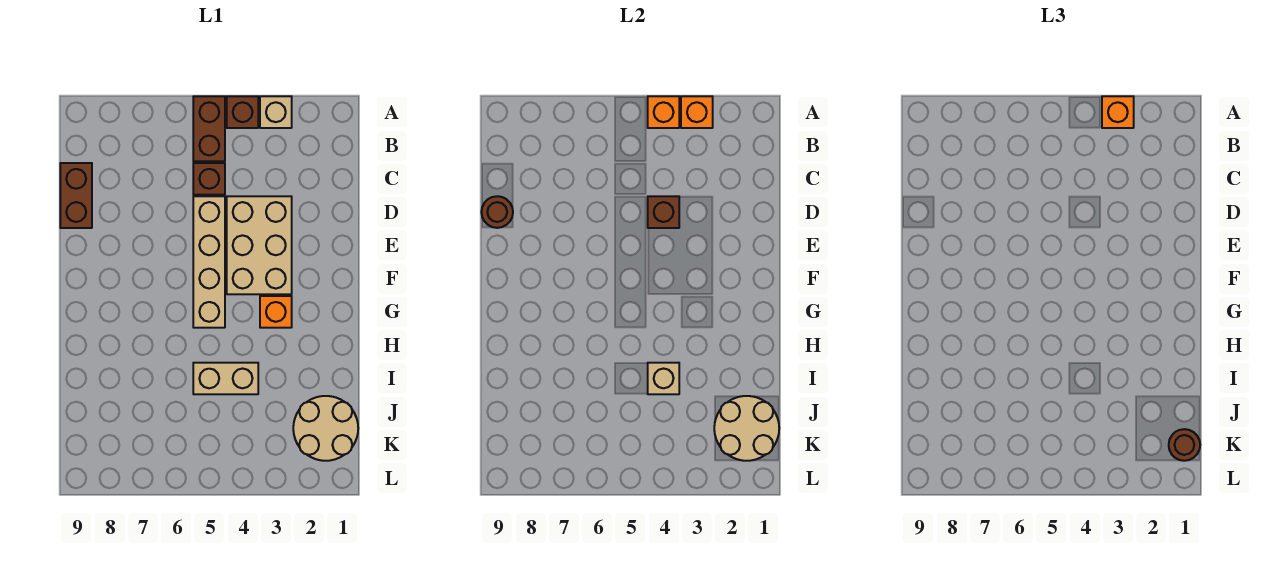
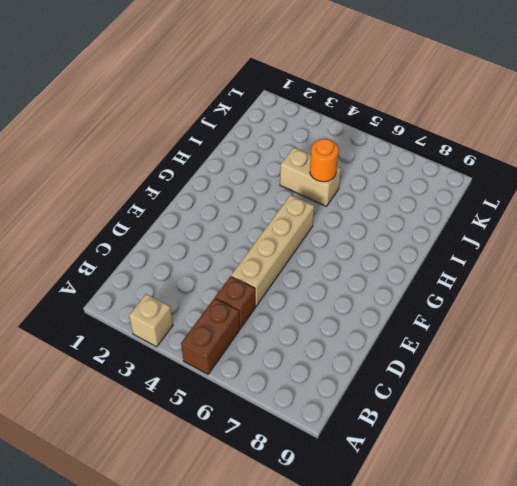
orange 1x1 round brick [310,139,338,182] -> none
none -> brown 1x1 brick [227,96,258,128]
none -> brown 1x2 brick [60,163,92,228]
none -> tan 2x3 brick [227,196,292,294]

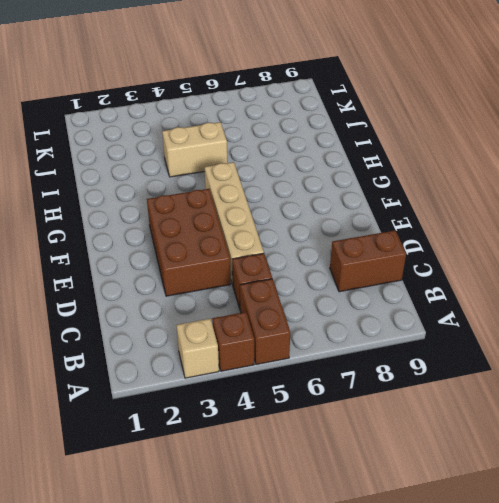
brown 1x2 brick [330,230,406,292] -> brown 1x2 brick turned to [60,163,92,228]
brown 2x3 brick [147,189,231,296] -> tan 2x3 brick [227,196,292,294]
none -> orange 1x1 brick [260,296,292,328]
none -> tan 2x2 round brick [293,396,358,461]
none -> orange 1x1 brick [681,96,713,128]

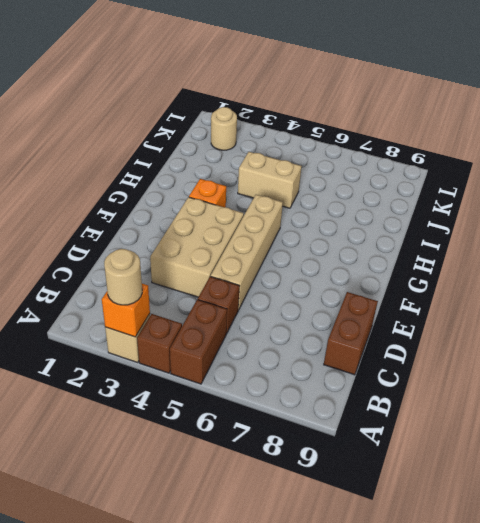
tan 1x1 round brick [104,249,142,305] -> orange 1x1 brick [1102,96,1134,128]
tan 1x1 round brick [211,107,237,150] -> tan 2x2 round brick [293,396,358,461]
none -> orange 1x1 brick [648,96,679,128]
none -> brown 1x1 brick [648,196,679,228]
none -> brown 1x1 round brick [481,196,513,228]

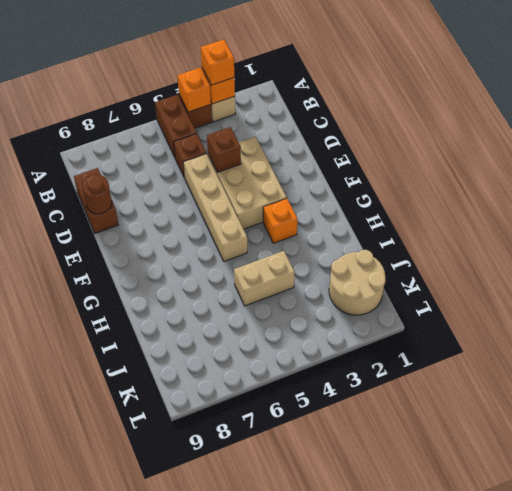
none -> tan 1x1 brick [648,363,679,394]
none -> tan 2x2 round brick [714,396,779,461]
none -> brown 1x1 round brick [1169,429,1200,461]

